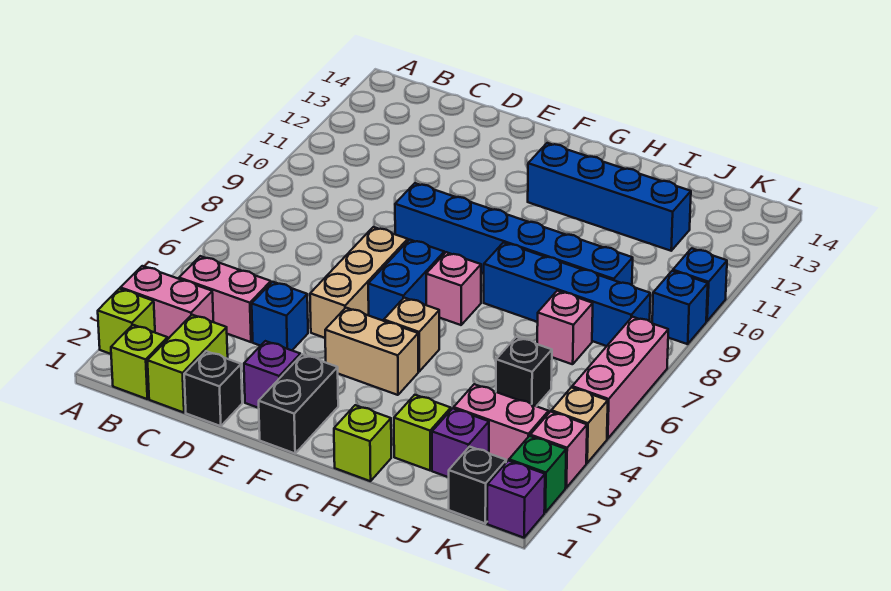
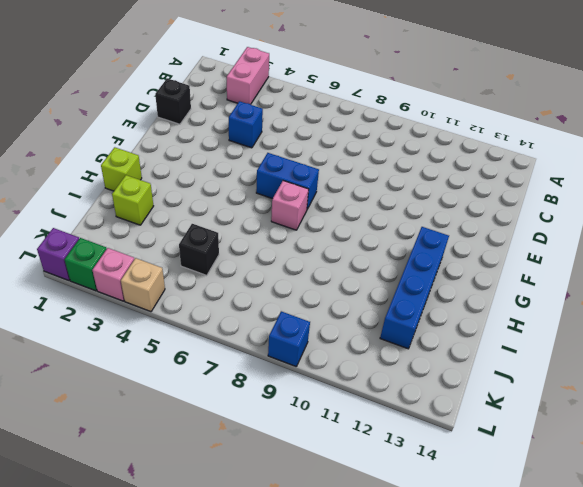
none -> lime 1x1 brick [98,289,155,354]
none -> lime 1x1 brick [111,325,168,399]
none -> pink 1x2 brick [179,256,271,342]
none -> lime 1x2 brick [147,315,228,413]

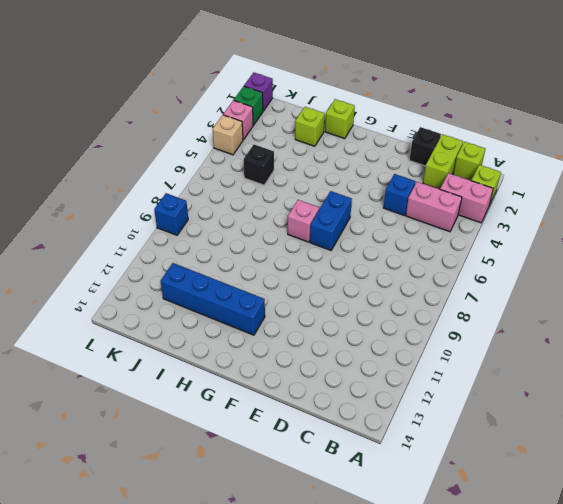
none -> purple 1x1 brick [244,341,300,408]
none -> tan 1x3 brick [310,227,408,338]
none -> blue 1x6 brick [395,183,633,285]
none -> black 1x2 brick [259,354,338,453]

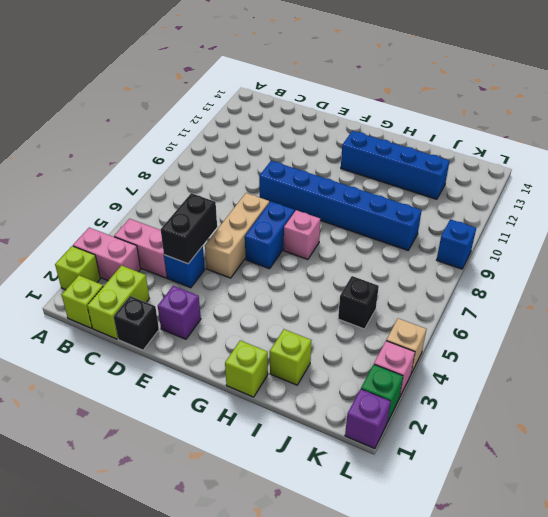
black 1x2 brick [161,193,217,264] -> black 1x2 brick moved to [259,354,338,453]
none -> tan 1x2 brick [325,308,418,395]
none -> tan 1x1 brick [384,298,439,371]
none -> blue 1x4 brick [484,243,650,346]
none -> purple 1x1 brick [432,408,489,477]

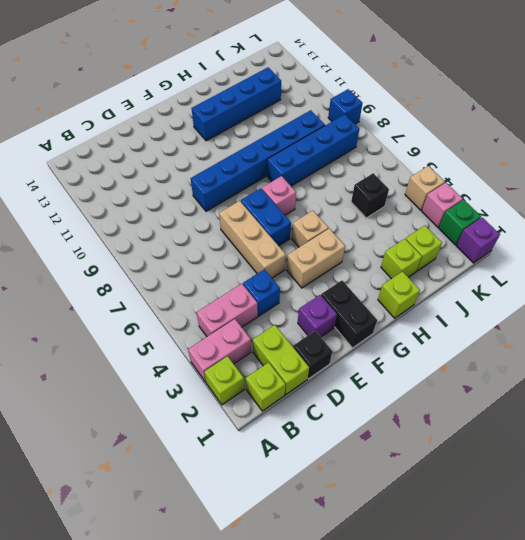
lime 1x1 brick [406,226,442,271] -> purple 1x1 brick [432,408,489,477]
none -> pink 1x2 brick [454,384,549,462]
none -> pink 1x1 brick [537,291,593,364]
none -> black 1x1 brick [449,447,506,523]
none -> pink 1x3 brick [572,317,668,439]

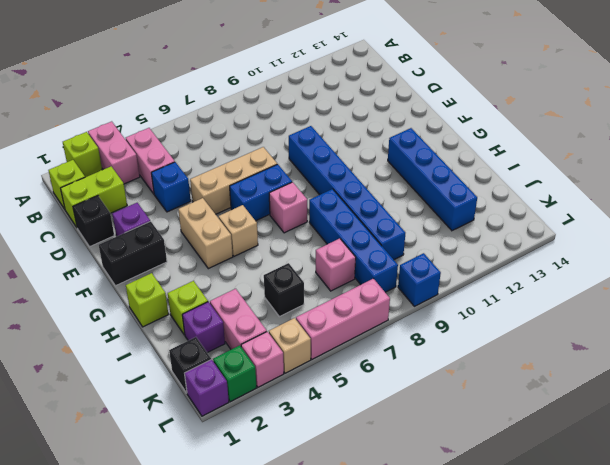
none -> blue 1x1 brick [673,248,727,321]

